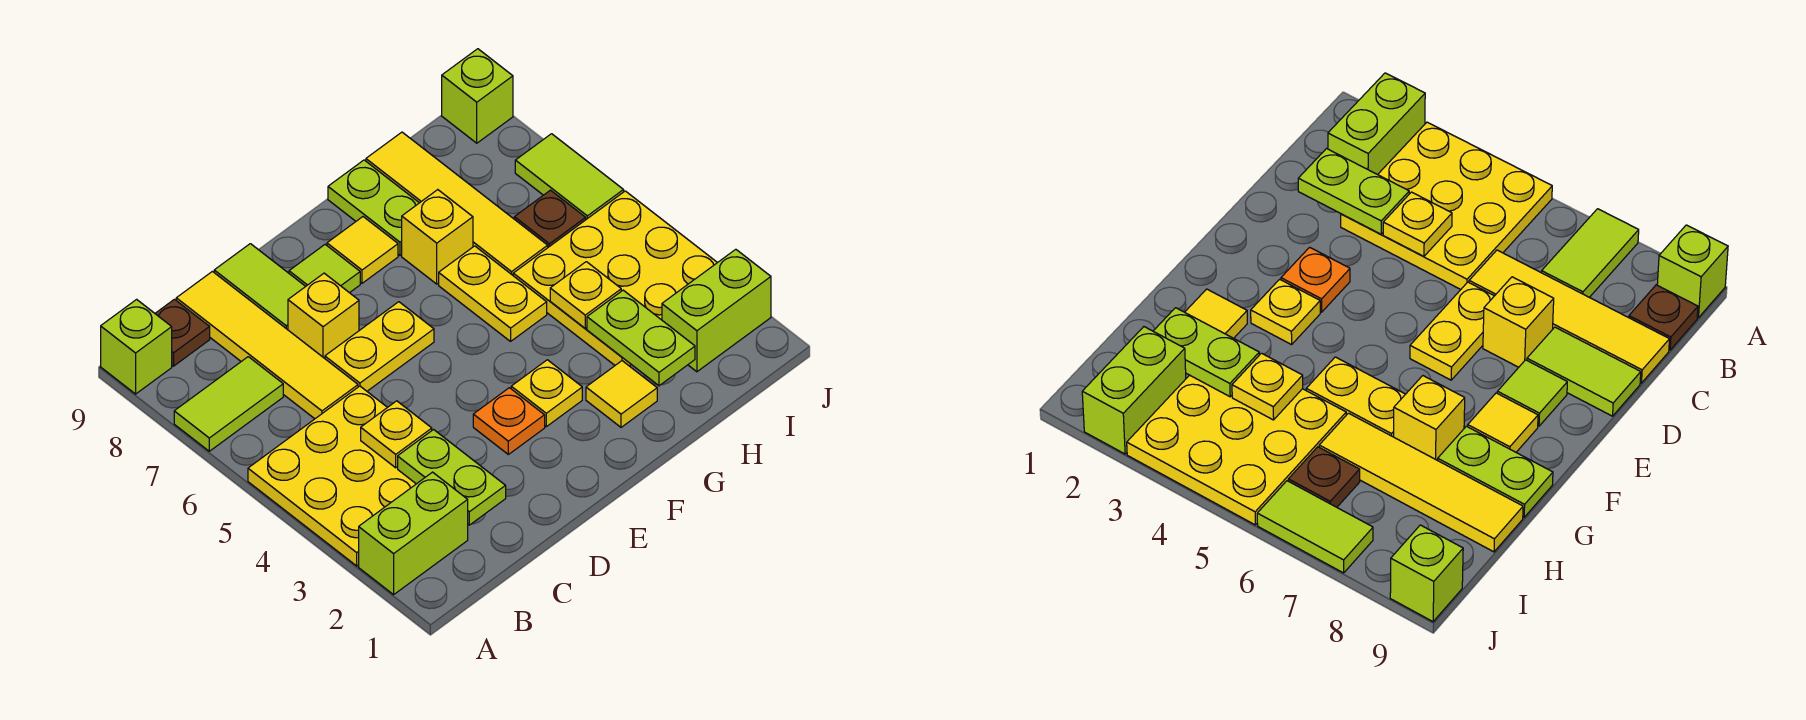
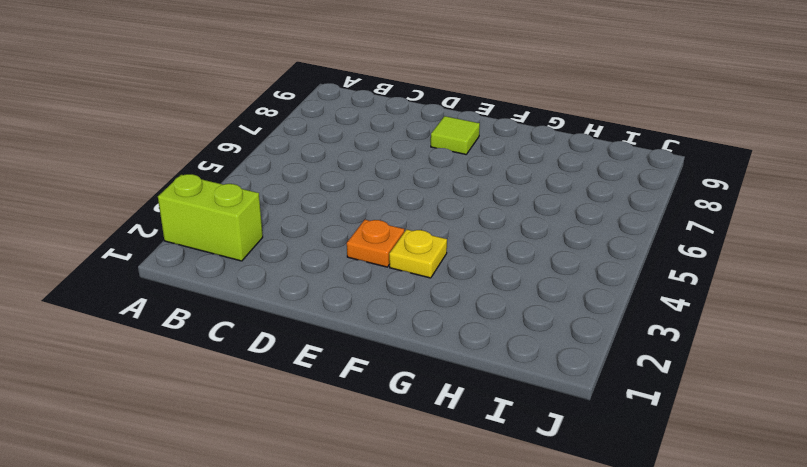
none -> yellow 3x3 plate [248,386,416,566]
none -> lime 1x2 tile [174,357,283,451]
none -> lime 1x1 brick [101,299,172,394]

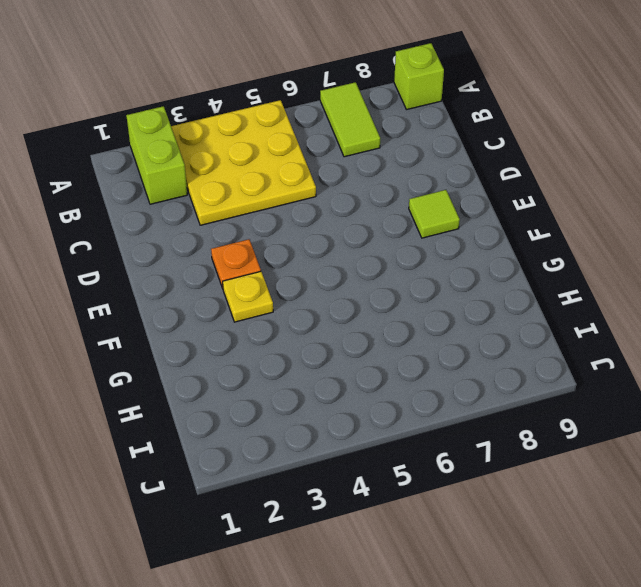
none -> brown 1x1 plate [155,299,210,366]
none -> yellow 1x4 tile [176,271,358,419]
none -> yellow 1x2 plate [325,302,434,391]

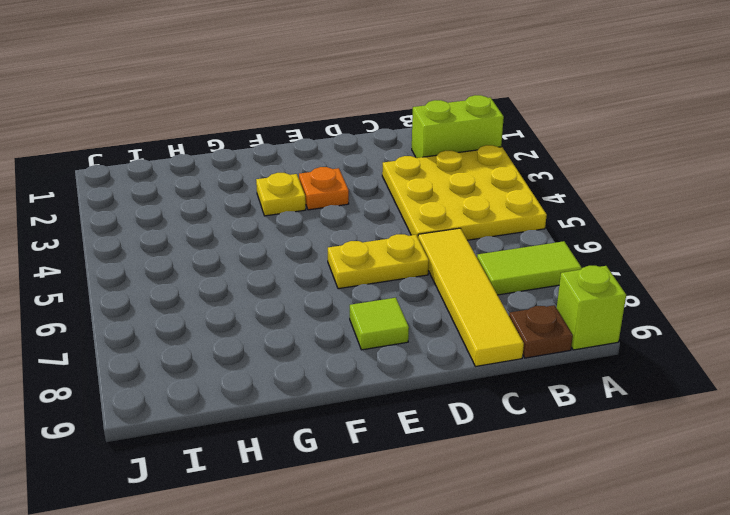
none -> yellow 1x1 brick [288,273,359,358]
none -> lime 1x2 tile [214,244,306,330]
none -> yellow 1x1 tile [327,217,398,283]

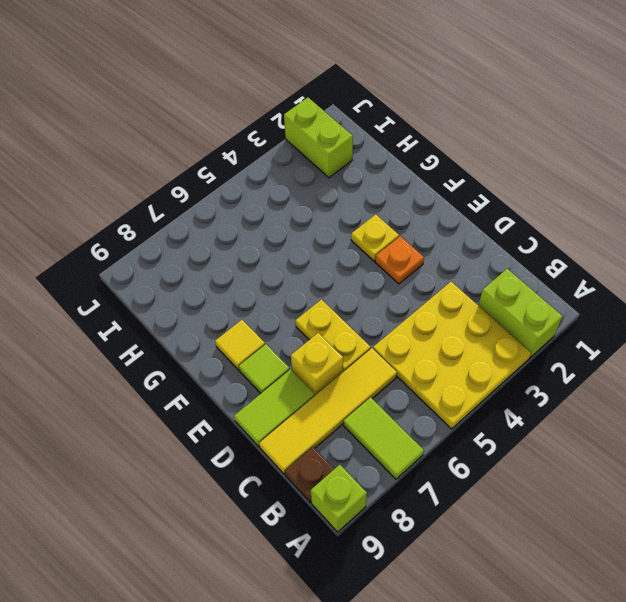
none -> yellow 1x1 tile [586,361,657,427]
none -> yellow 1x2 plate [439,246,547,341]
none -> yellow 1x1 brick [402,190,473,284]

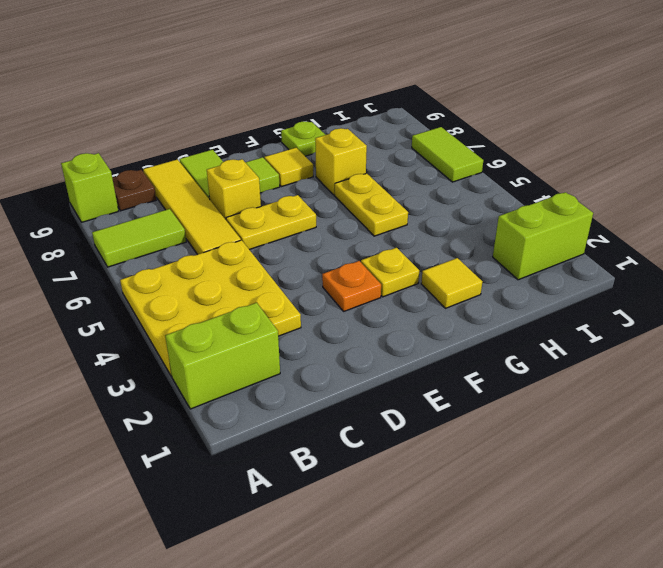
lime 1x1 plate [281,121,325,156] -> lime 1x2 plate [328,160,419,255]
none -> yellow 3x3 plate [513,191,717,366]
none -> yellow 1x4 tile [366,132,548,275]
none -> brown 1x1 plate [514,190,586,247]

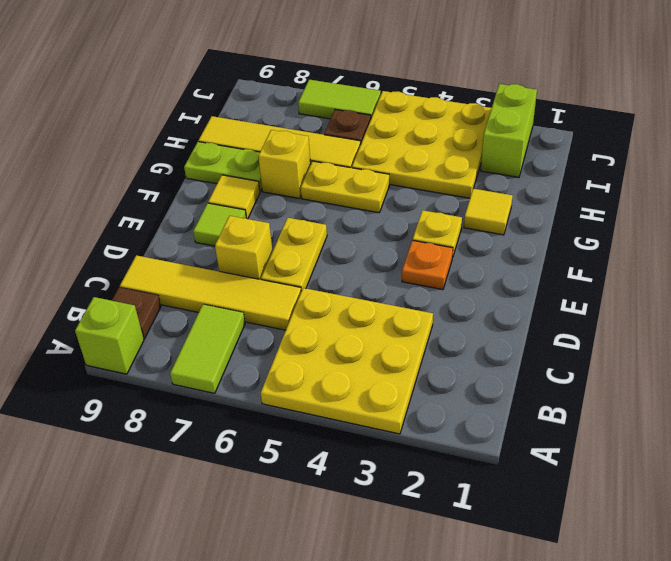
none -> lime 1x2 brick [359,472,468,595]
none -> lime 1x2 tile [214,244,306,330]
none -> lime 1x1 brick [442,49,513,143]

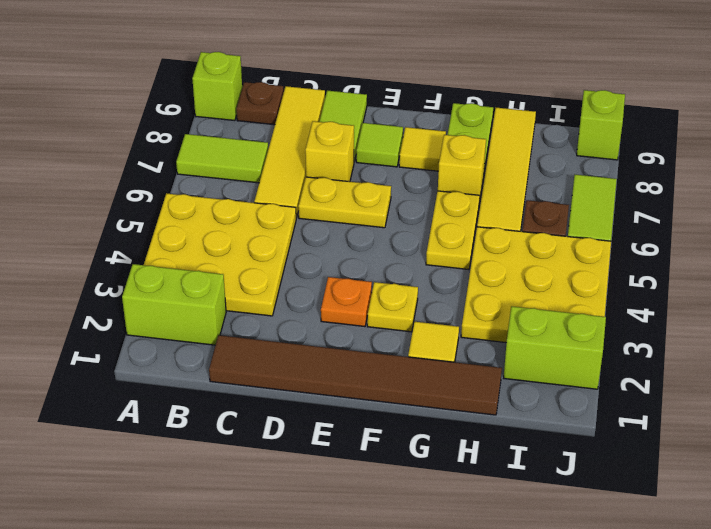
brown 1x6 tile [209,335,502,415] -> none
none -> lime 1x2 plate [398,430,506,525]
none -> yellow 1x1 plate [361,401,432,468]
none -> lime 1x2 plate [587,290,695,386]

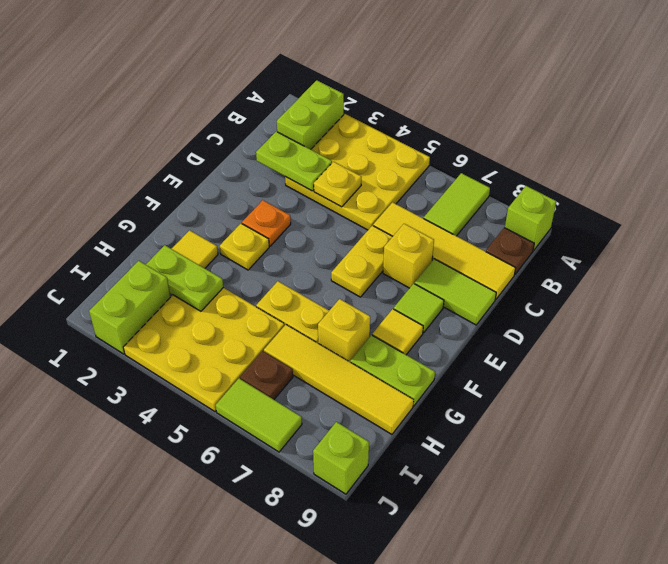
none -> yellow 1x1 plate [550,262,621,328]

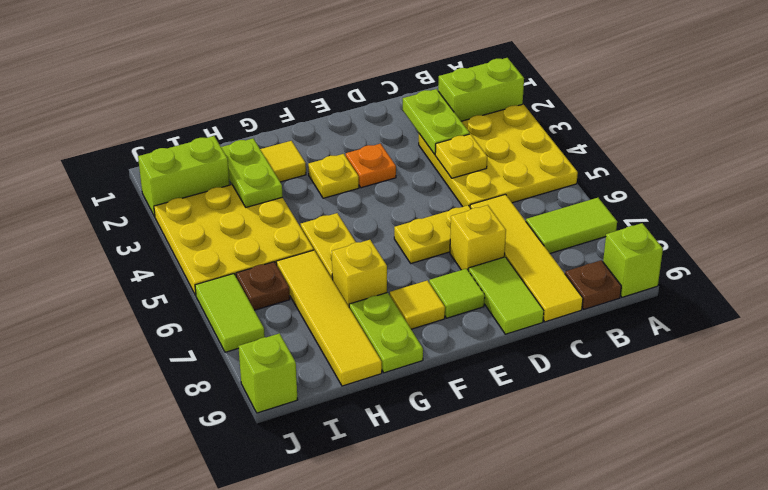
none -> yellow 1x1 plate [550,262,621,328]

